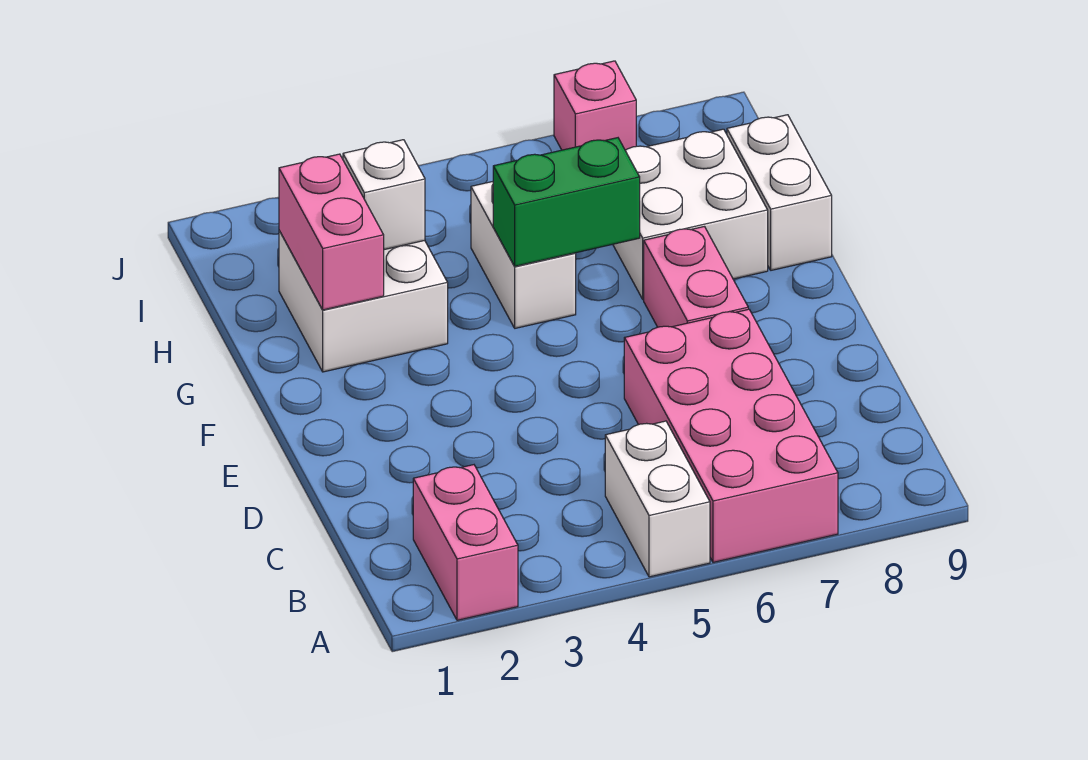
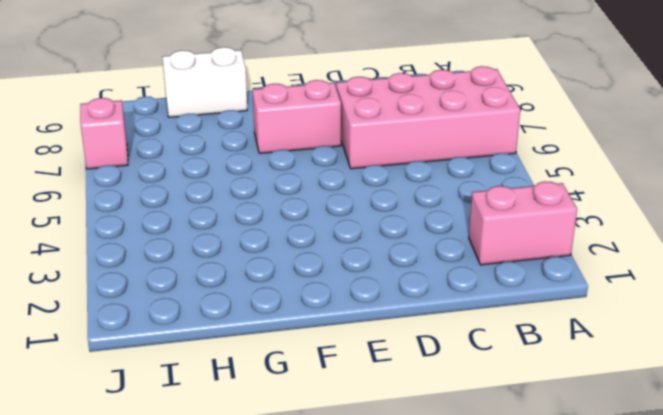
none -> white 1x2 brick [605,421,710,577]
none -> white 2x2 brick [279,231,448,372]
none -> white 1x2 brick [471,182,576,328]

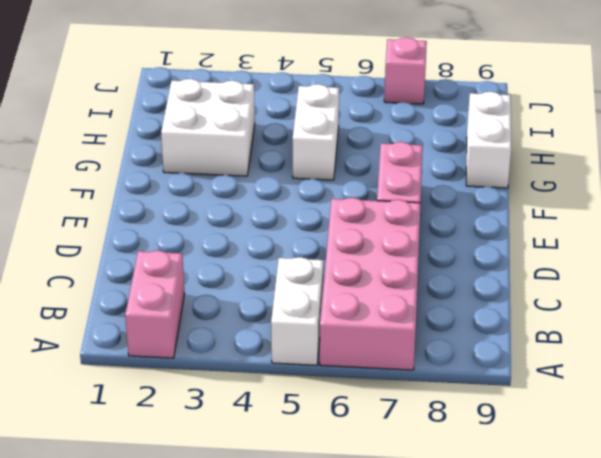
none -> white 2x2 brick [613,129,768,299]
none -> pink 1x2 brick [279,154,384,310]
none -> green 1x2 brick [493,138,640,266]

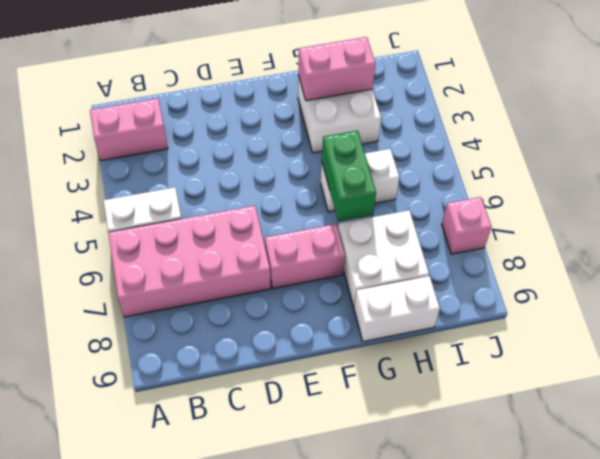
none -> white 1x1 brick [343,140,425,250]

